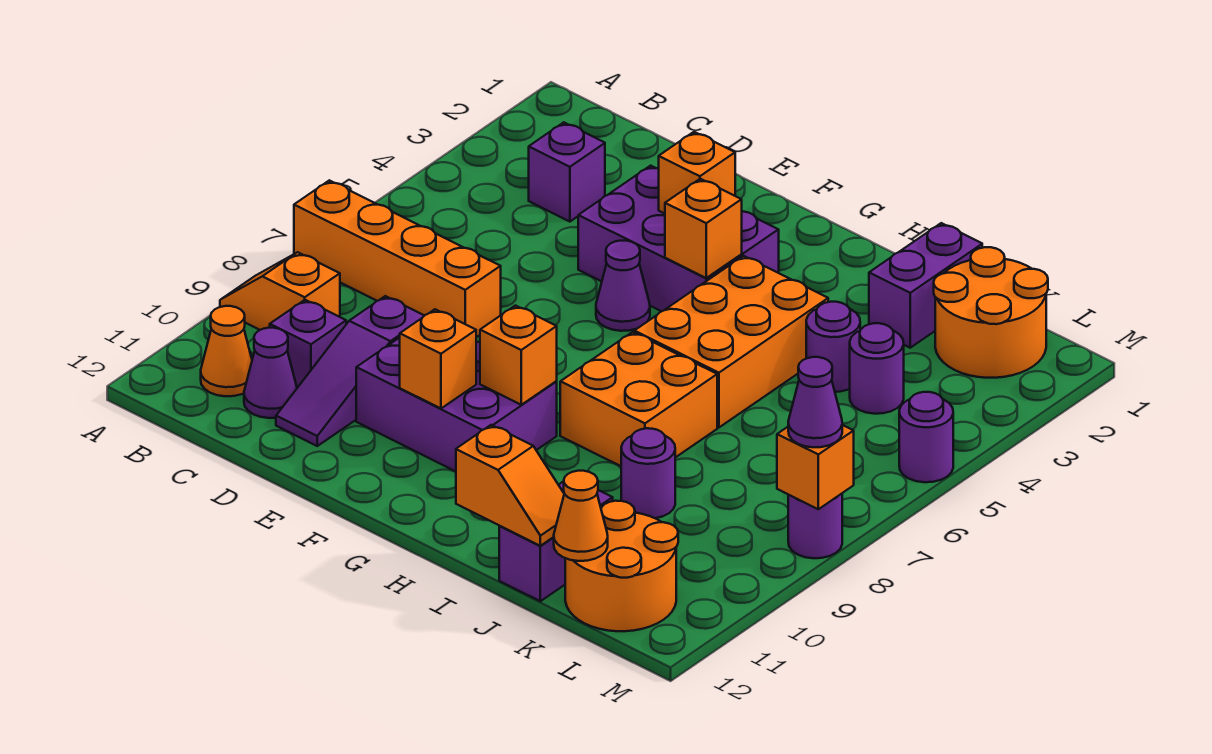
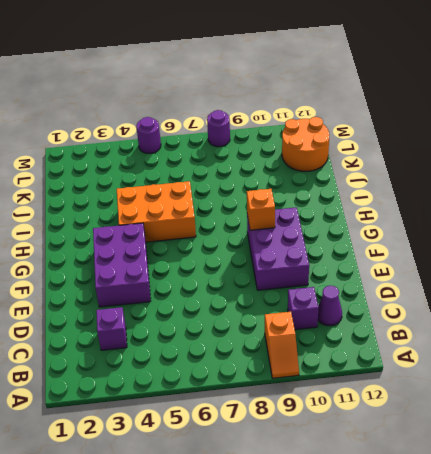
none -> orange 1x4 brick [294,180,501,337]
none -> orange 1x1 cone [201,306,252,396]
none -> purple 1x3 slope [276,296,424,446]

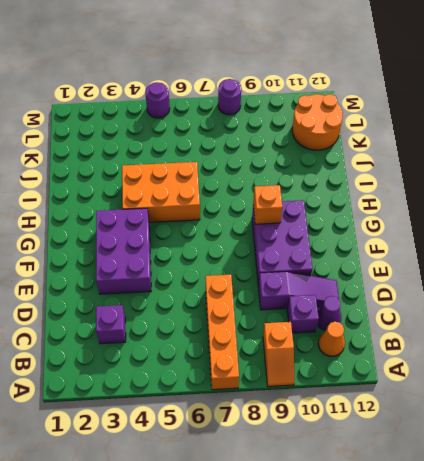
none -> purple 1x1 cone [596,241,650,331]
none -> orange 2x2 brick [560,332,717,466]
none -> purple 1x2 brick [869,223,982,348]

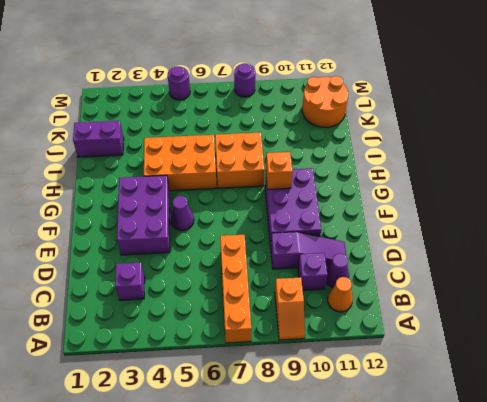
none -> purple 1x1 round brick [806,302,860,392]
none -> purple 1x1 round brick [621,428,675,518]
none -> purple 1x2 brick [499,482,613,601]

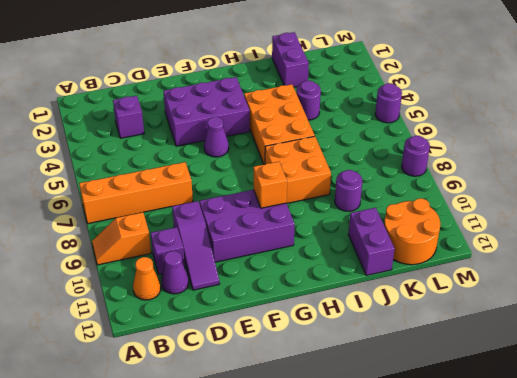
none -> orange 2x2 round brick [934,247,1048,378]
none -> purple 1x1 round brick [850,323,904,414]
none -> orange 1x1 brick [659,132,735,214]

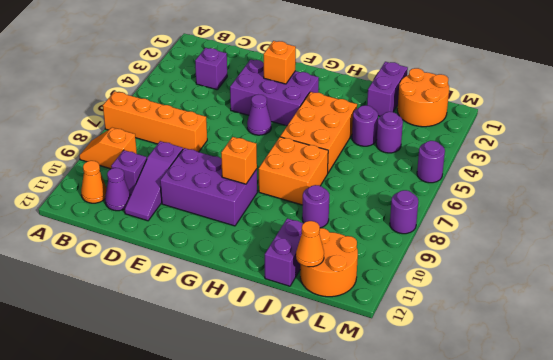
none -> orange 1x1 brick [400,309,476,408]
none -> orange 1x1 brick [665,179,742,278]
none -> orange 1x2 slope [456,425,564,546]

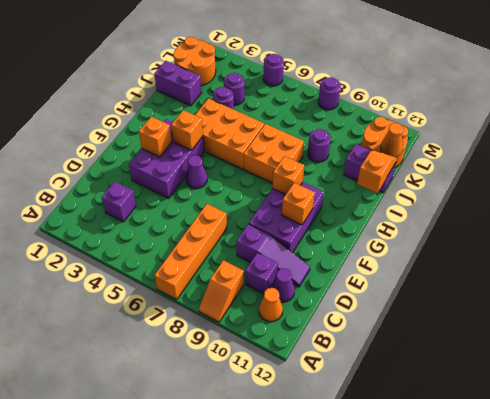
none -> orange 1x1 brick [777,425,854,509]
none -> purple 1x1 cone [788,357,842,447]

